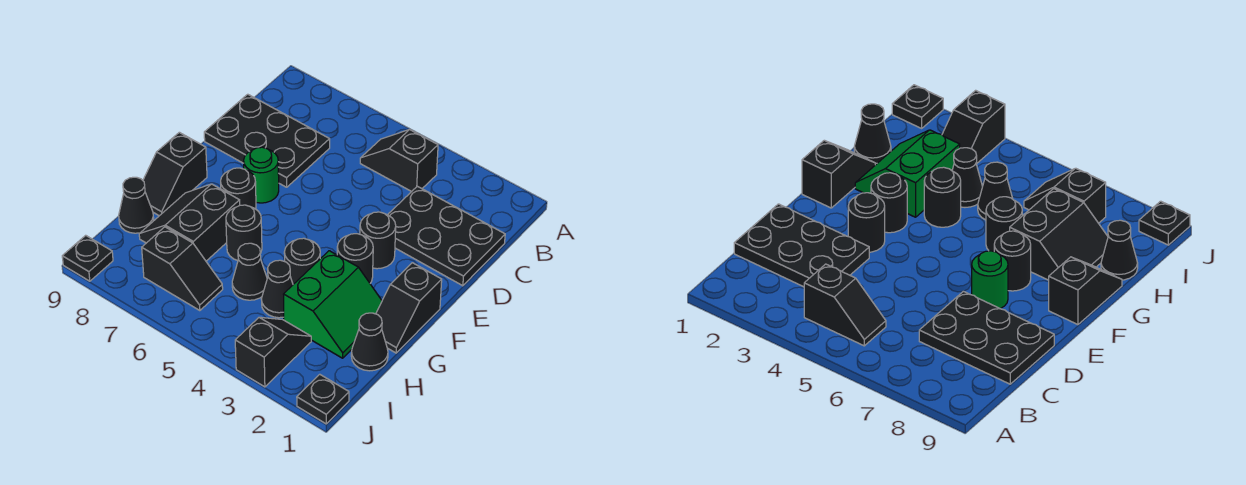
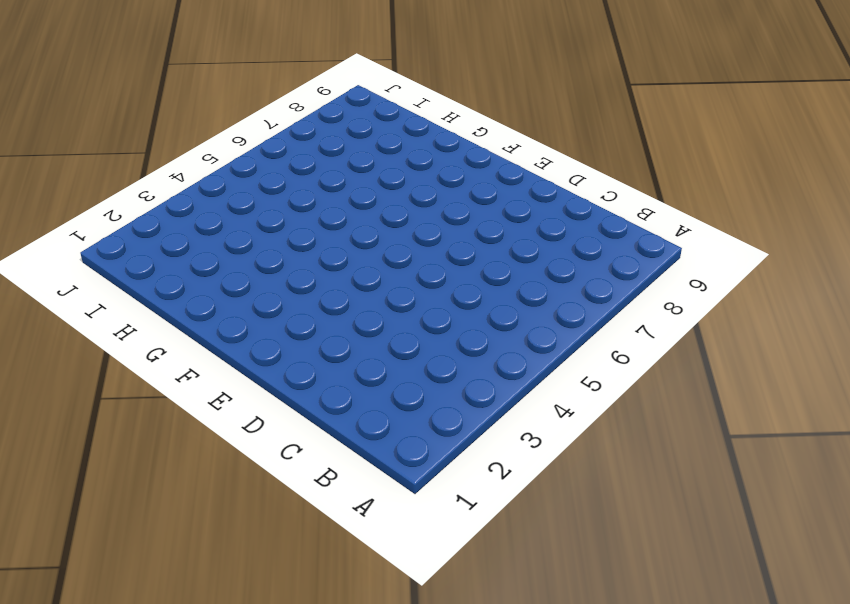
none -> black 1x2 slope [360,130,438,192]
none -> black 2x3 plate [388,186,505,286]
none -> black 2x3 plate [204,94,330,187]

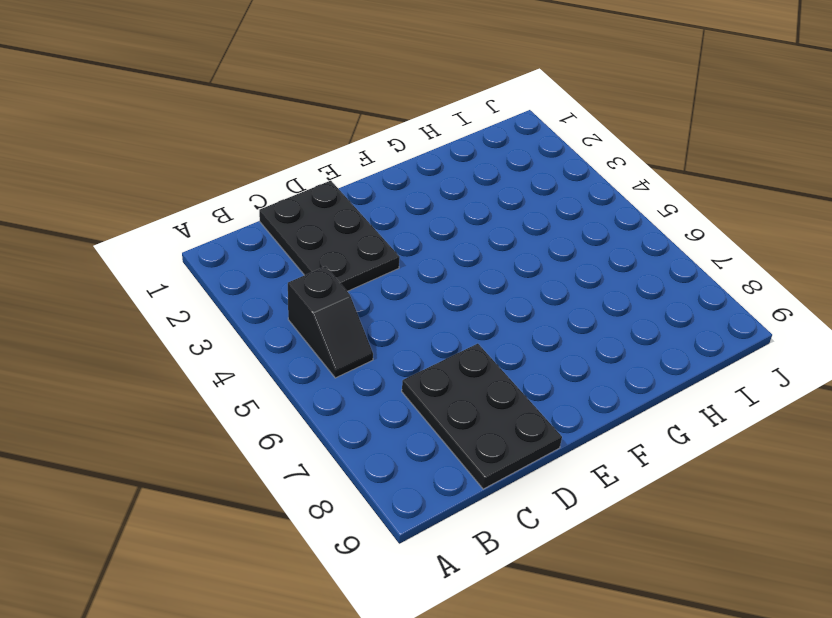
none -> black 1x1 round brick [360,212,396,269]
none -> green 1x1 round brick [244,147,279,203]
none -> black 1x2 slope [376,263,442,353]

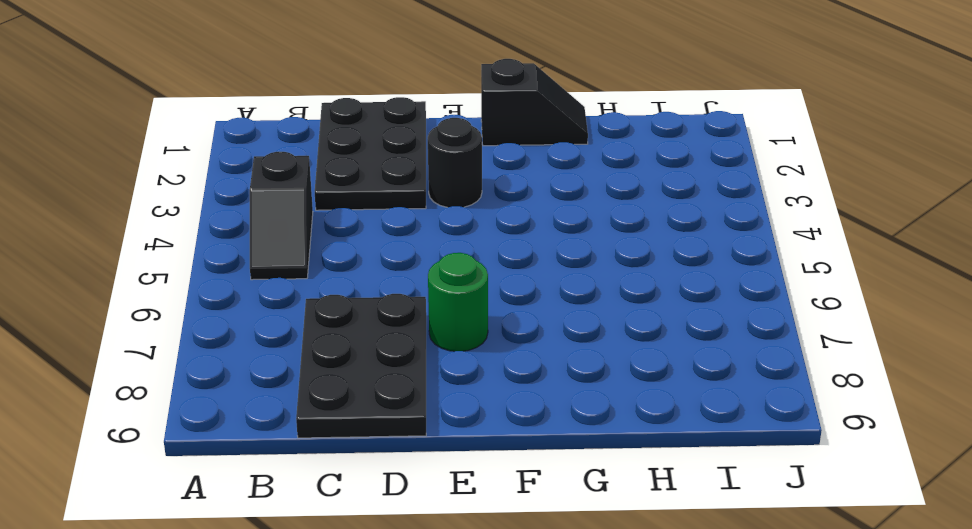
none -> black 1x1 round brick [337,234,373,283]
none -> black 1x1 round brick [221,168,256,209]
none -> black 1x2 slope [143,132,207,216]

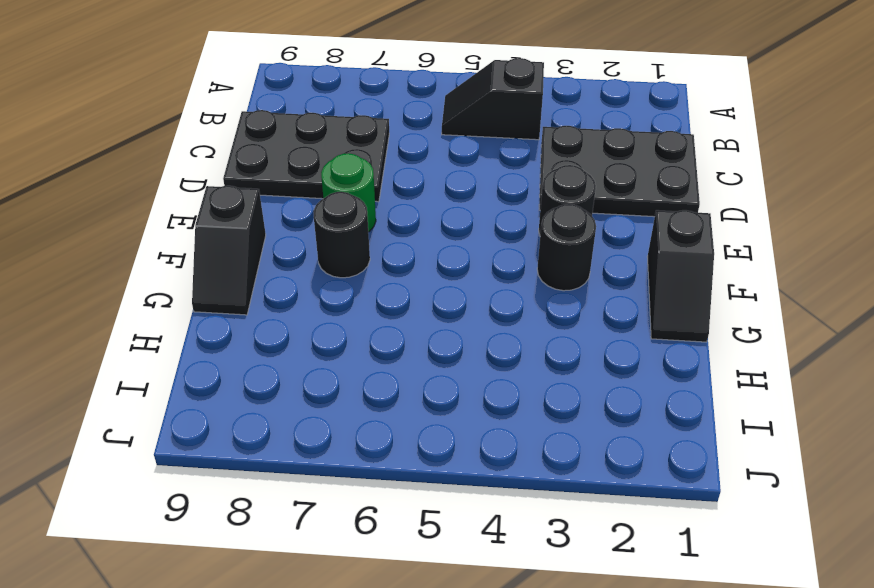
none -> green 2x2 slope [284,251,382,358]
none -> black 1x1 round brick [284,238,320,284]
none -> black 1x1 round brick [226,205,262,261]

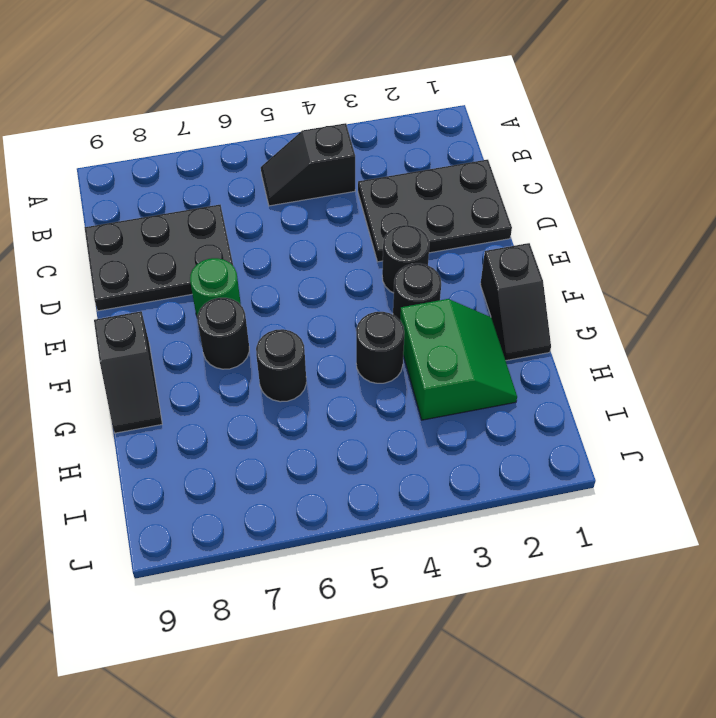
none -> black 2x2 slope [139,184,240,261]
none -> black 1x1 cone [351,313,388,371]
none -> black 1x1 cone [261,260,293,318]

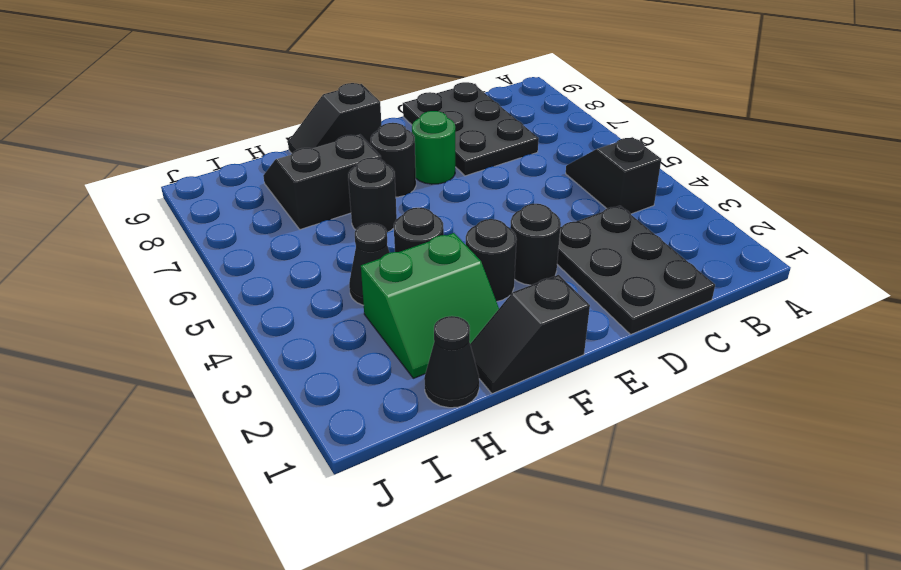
none -> black 1x1 cone [232,243,267,300]
none -> black 1x1 cone [119,177,154,233]
none -> black 1x2 slope [235,317,311,387]

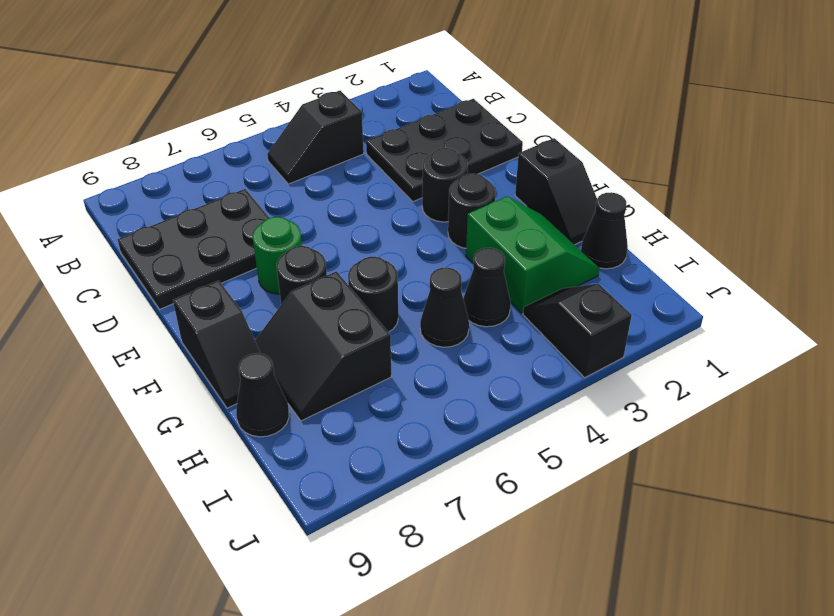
none -> black 1x1 round brick [284,238,320,284]
none -> black 1x2 slope [142,227,223,311]
none -> black 1x1 plate [297,374,349,424]

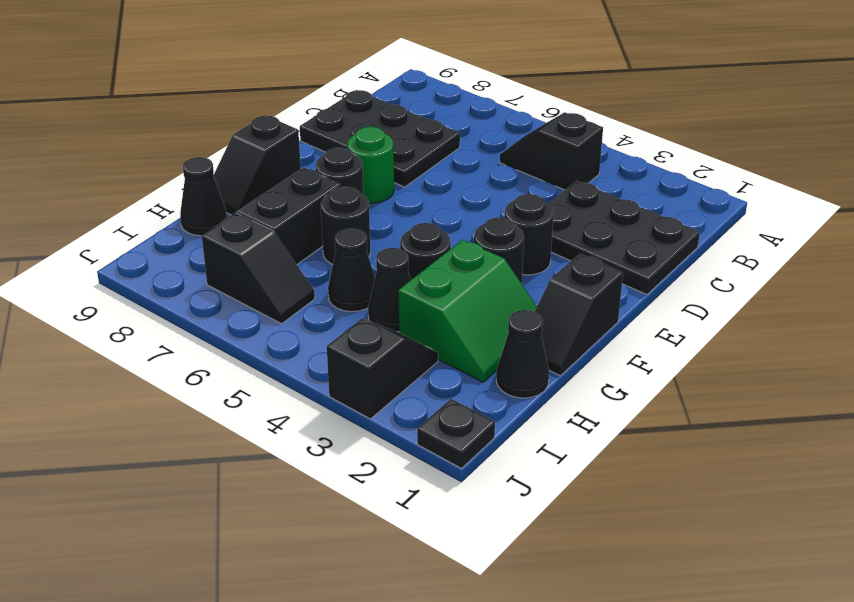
none -> black 1x1 plate [62,235,113,281]

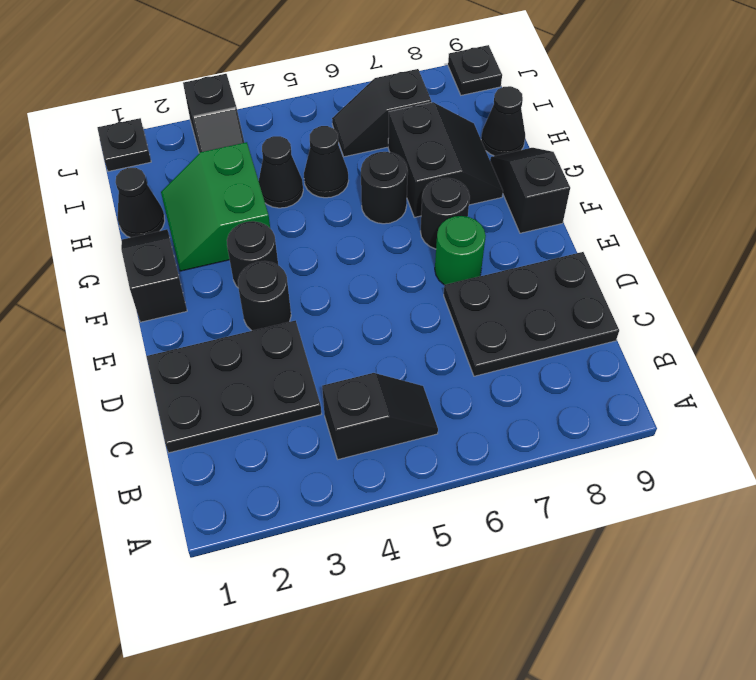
none -> black 1x1 round brick [284,238,320,284]

